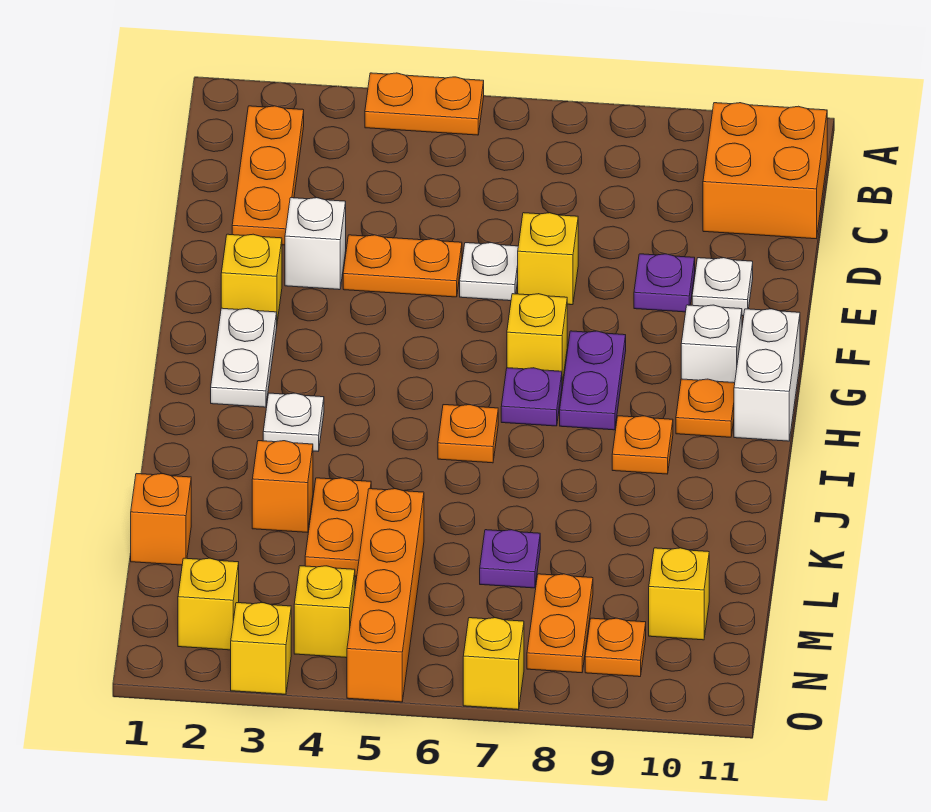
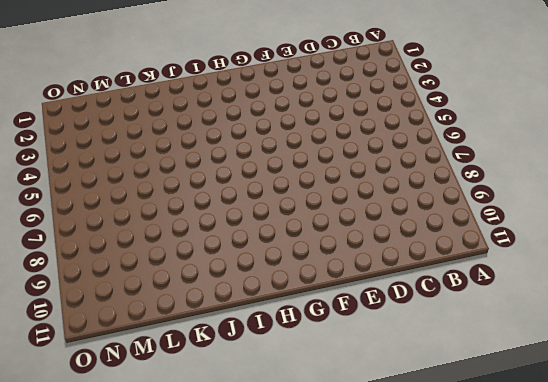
none -> orange 1x2 plate [365,73,484,135]
none -> orange 1x3 plate [232,106,304,245]
none -> orange 2x2 brick [703,103,827,239]
none -> white 1x1 brick [285,198,346,290]

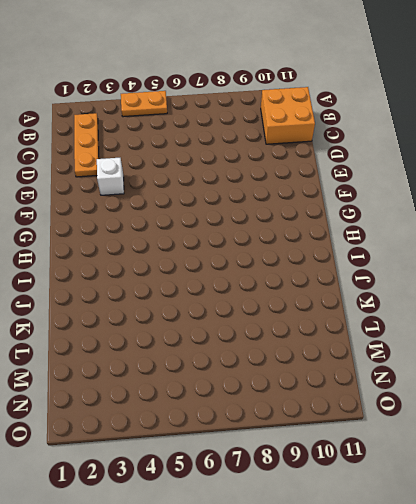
none -> orange 1x2 plate [343,235,462,297]
none -> white 1x1 plate [460,243,518,301]
none -> yellow 1x1 brick [518,213,578,305]
none -> purple 1x1 plate [634,254,695,312]

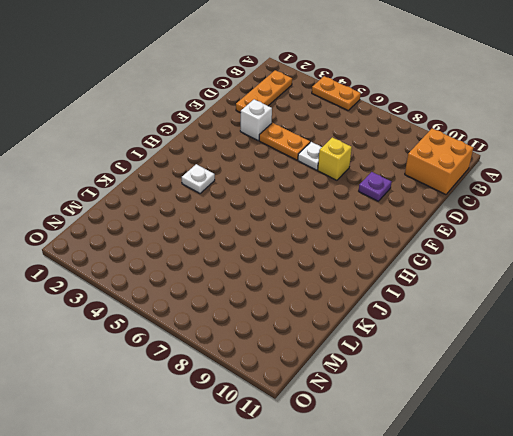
none -> white 1x1 plate [692,258,753,316]
none -> yellow 1x1 brick [221,234,282,321]
none -> white 1x2 plate [211,308,277,407]
none -> yellow 1x1 brick [507,294,567,383]

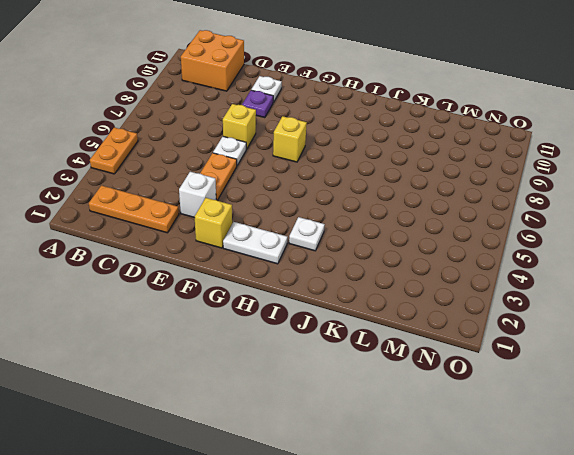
none -> purple 1x2 plate [560,331,626,430]
none -> white 1x1 brick [681,305,742,383]
none -> white 1x2 brick [734,309,800,441]
none -> purple 1x1 plate [501,368,562,426]

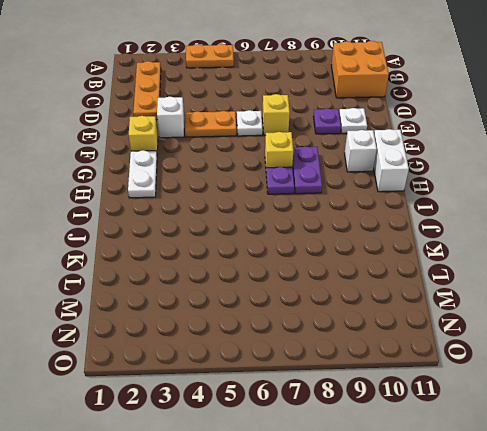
none -> orange 1x1 plate [676,379,735,437]
none -> white 1x1 plate [263,393,324,451]
none -> orange 1x1 plate [438,405,498,463]
none -> orange 1x1 plate [612,416,673,474]

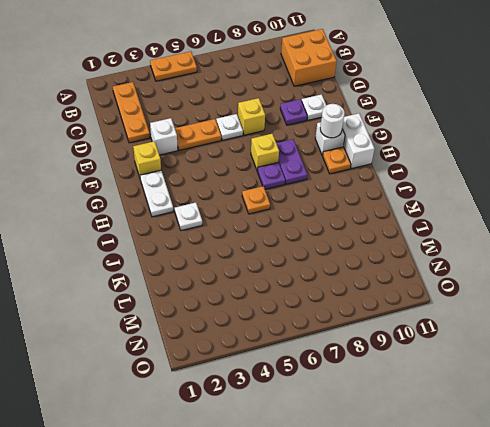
white 1x1 round brick [320,104,345,138] -> none
none -> orange 1x1 plate [612,416,673,474]
none -> orange 1x1 brick [252,441,313,532]
none -> orange 1x2 plate [305,478,371,577]
none -> orange 1x1 brick [131,474,191,565]

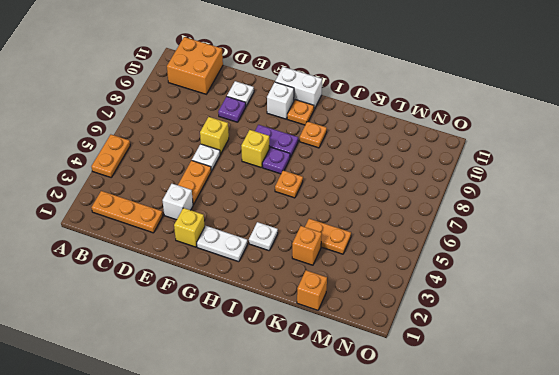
none -> orange 1x4 brick [347,489,424,702]
none -> purple 1x1 plate [480,530,540,588]
none -> orange 1x2 plate [527,574,593,673]
none -> yellow 1x1 brick [649,548,709,640]

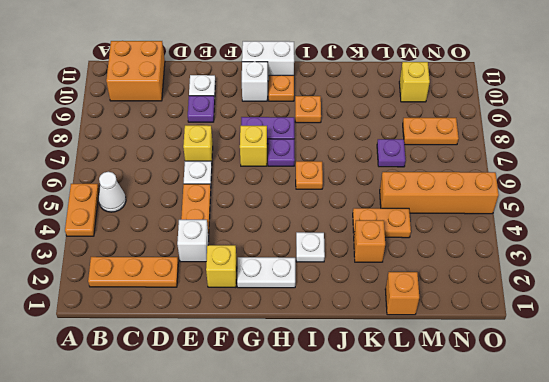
white 1x1 cone [98,172,126,212] -> none
none -> yellow 1x1 brick [178,558,239,650]
none -> yellow 1x1 brick [294,566,355,658]
none -> orange 1x1 plate [585,618,646,677]
none -> yellow 1x1 brick [231,603,291,694]

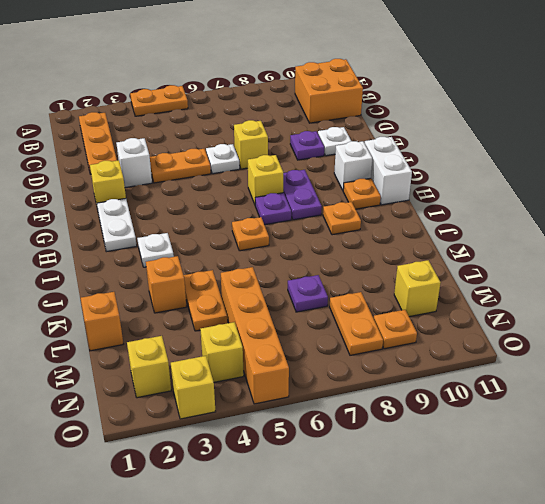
none -> yellow 1x1 brick [463,618,524,710]

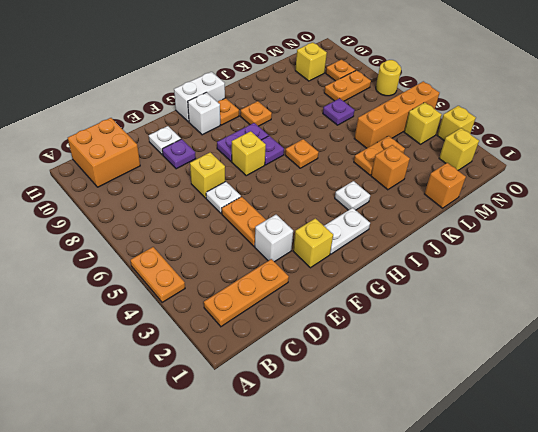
yellow 1x1 round brick [376,60,401,96] -> yellow 1x1 brick [463,618,524,710]

